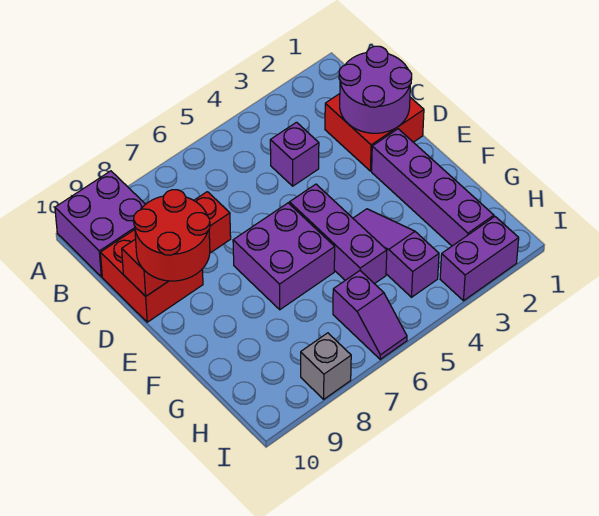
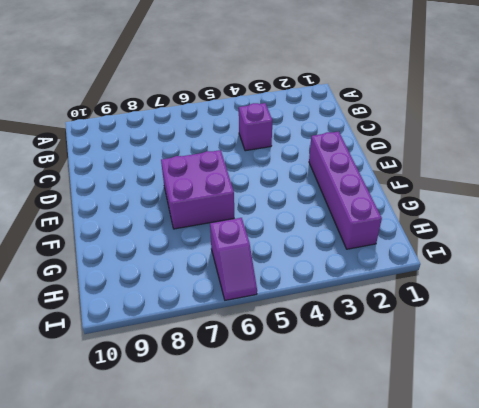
none -> purple 2x2 brick [55,171,145,277]
none -> red 2x2 brick [325,94,424,171]
none -> red 2x2 brick [100,230,203,322]

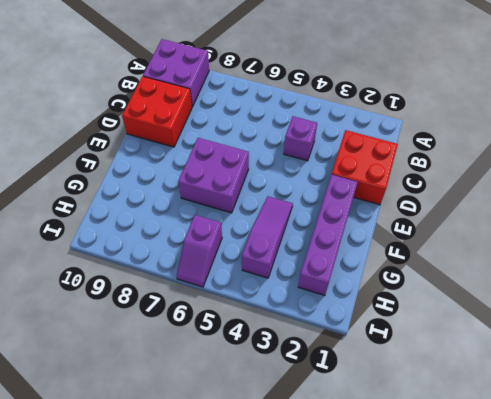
none -> purple 1x3 brick [289,184,387,284]
none -> purple 1x2 brick [440,217,519,301]
none -> grey 1x1 brick [301,333,351,399]

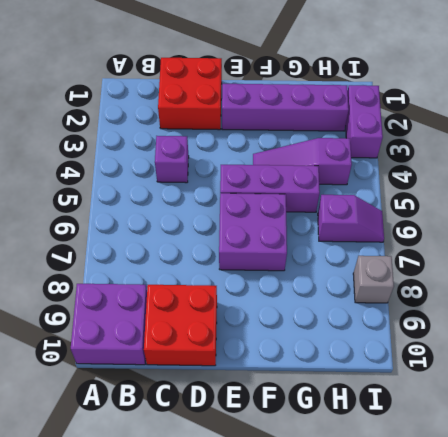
none -> purple 2x2 round brick [339,46,412,133]
none -> red 1x3 brick [122,192,231,296]
none -> red 2x2 round brick [134,190,210,281]

